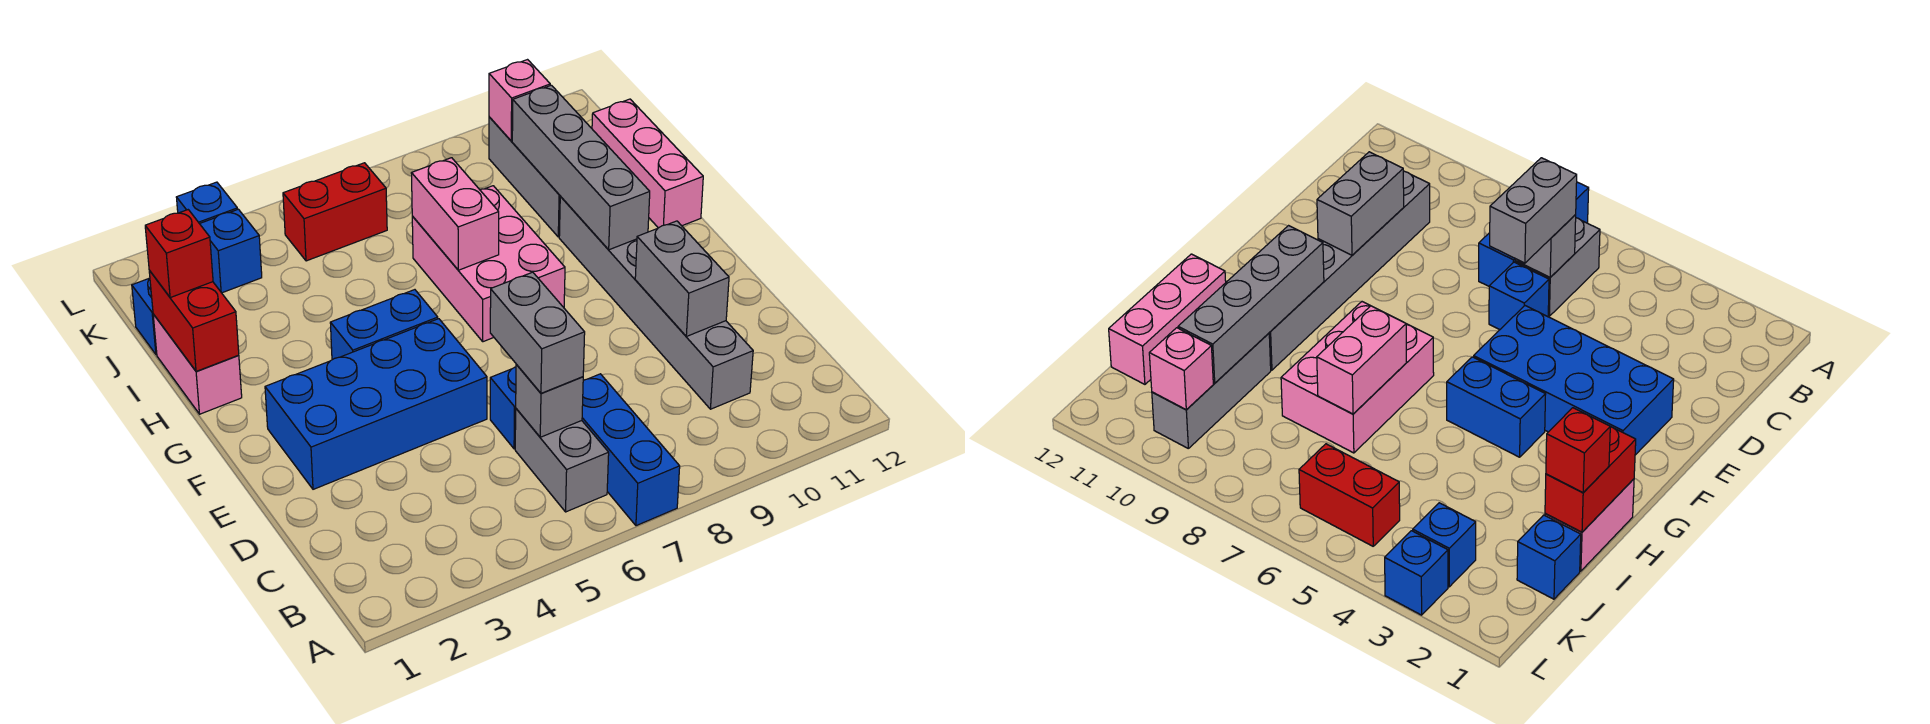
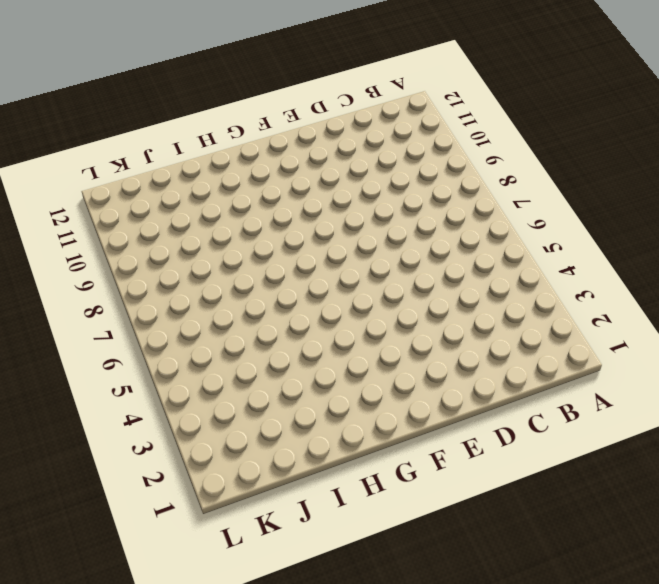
none -> blue 1x3 brick [582,374,680,526]
none -> grey 1x2 brick [515,409,609,512]
none -> grey 1x6 brick [559,197,753,409]

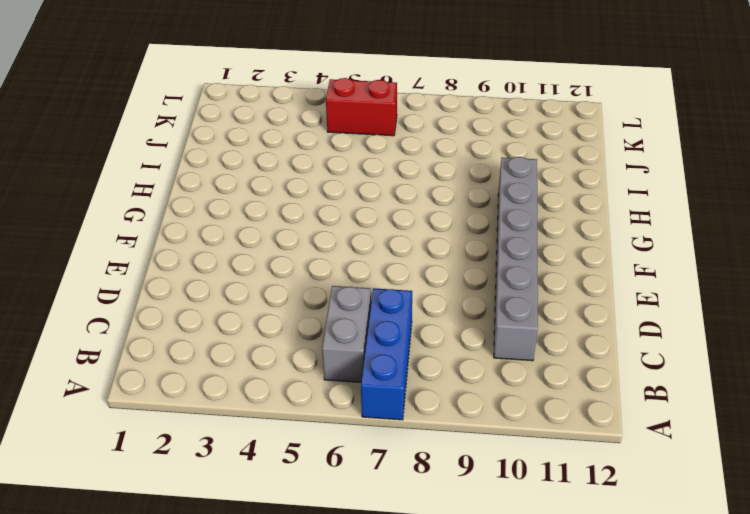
none -> blue 1x1 brick [490,367,516,449]
none -> blue 2x4 brick [265,319,487,489]
none -> blue 1x2 brick [330,290,438,360]

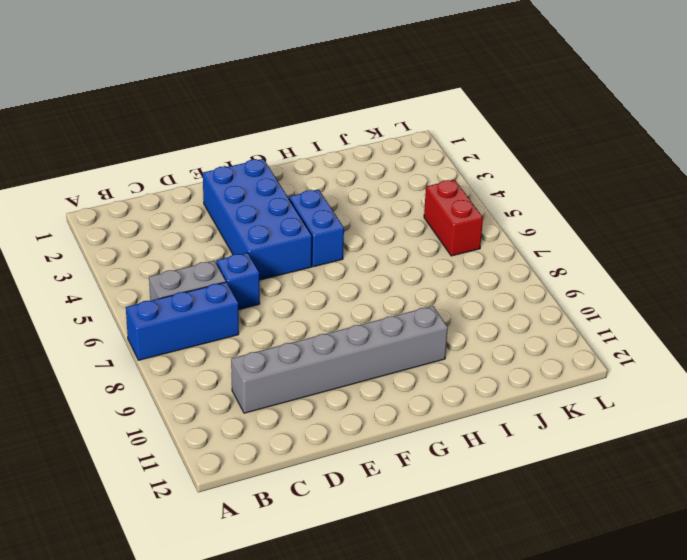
none -> pink 2x3 brick [412,186,565,342]
none -> pink 1x2 brick [153,314,242,414]
none -> pink 1x3 brick [592,99,703,228]

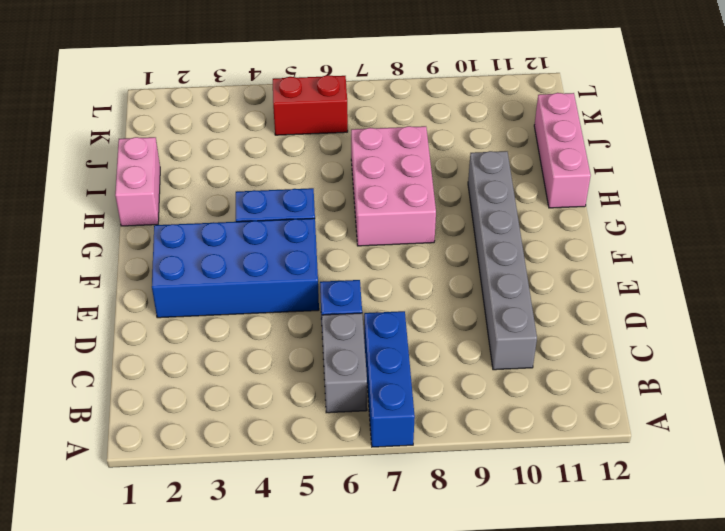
none -> grey 1x3 brick [489,117,561,237]
none -> blue 1x1 brick [132,278,157,355]
none -> blue 1x1 brick [200,209,262,293]

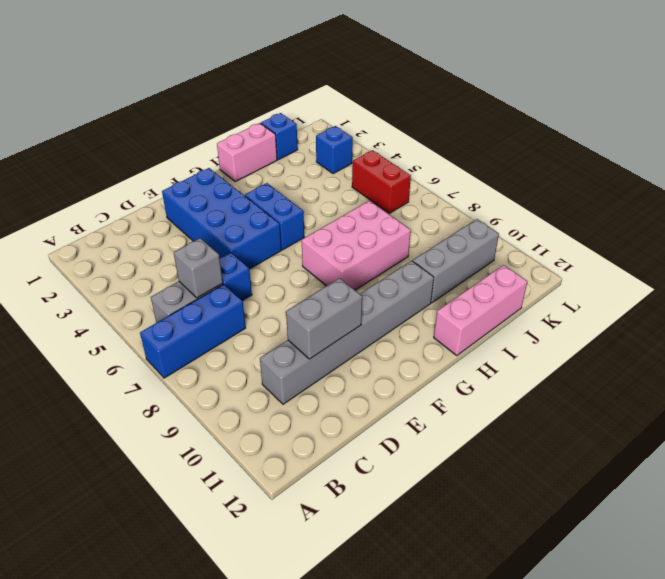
none -> blue 1x1 brick [176,182,238,224]
none -> grey 1x4 brick [512,85,650,250]
none -> red 1x2 brick [149,271,239,371]

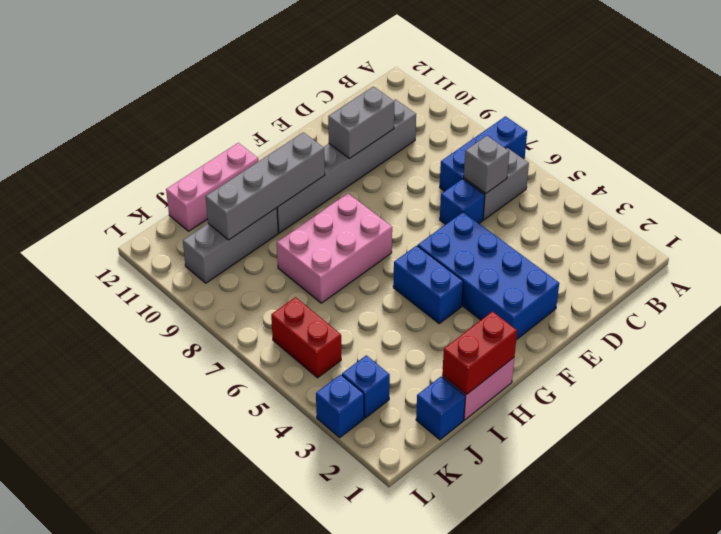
none -> pink 1x2 brick [411,158,499,270]
none -> pink 1x1 brick [489,60,550,141]
none -> grey 1x2 brick [490,272,585,393]

